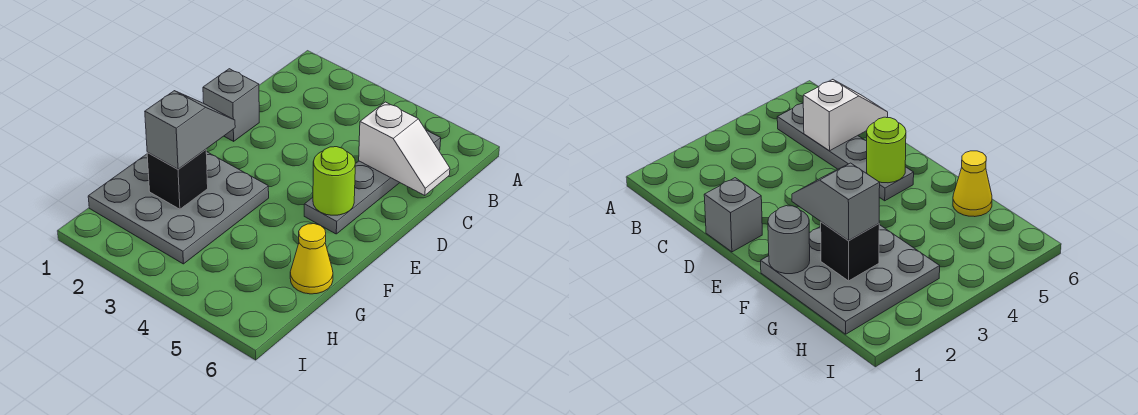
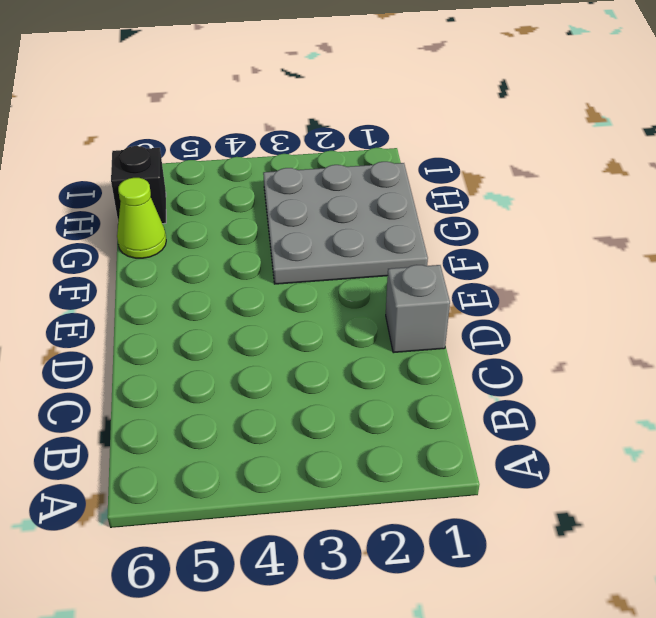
lime 1x1 cone [117,178,166,258] -> yellow 1x1 cone [290,224,333,294]
black 1x1 brick [111,146,166,224] -> black 1x1 brick moved to [147,149,208,209]
none -> grey 1x4 plate [304,130,441,234]
none -> white 1x2 slope [359,102,450,196]

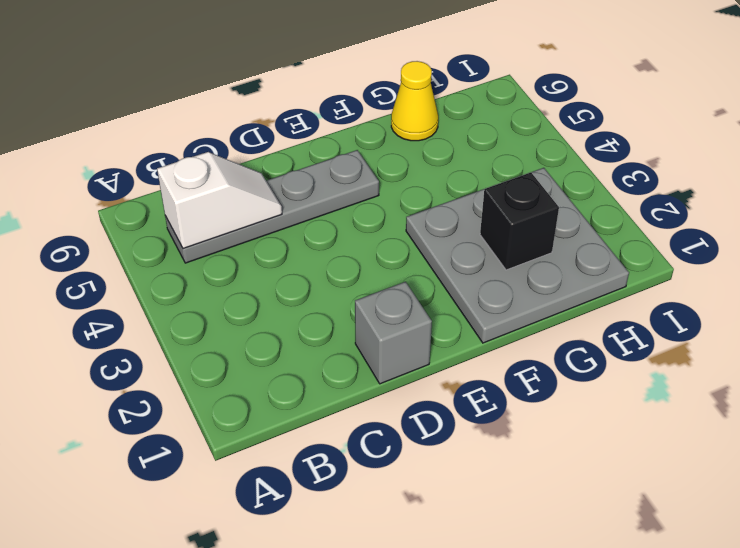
white 1x2 slope [157,152,282,249] -> white 1x2 slope turned to [359,102,450,196]
none -> lime 1x1 round brick [313,147,355,215]
none -> grey 1x1 round brick [768,206,810,274]

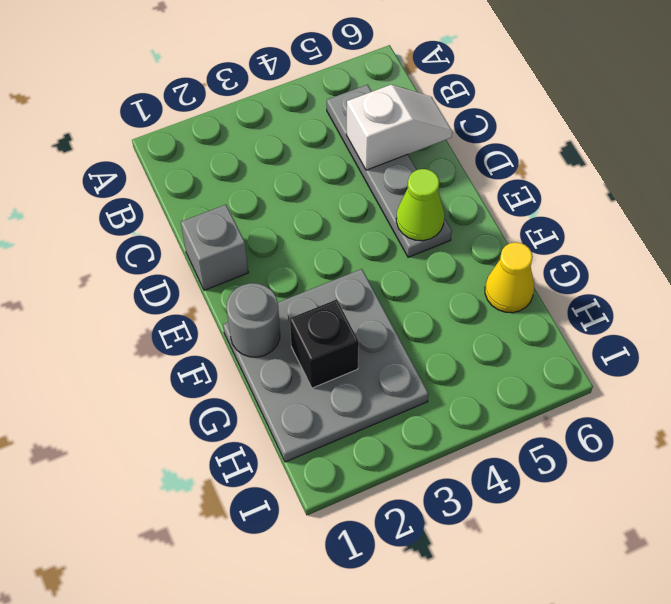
lime 1x1 cone [396,169,444,241] -> lime 1x1 round brick [313,147,355,215]
none -> grey 1x2 slope [145,91,235,169]

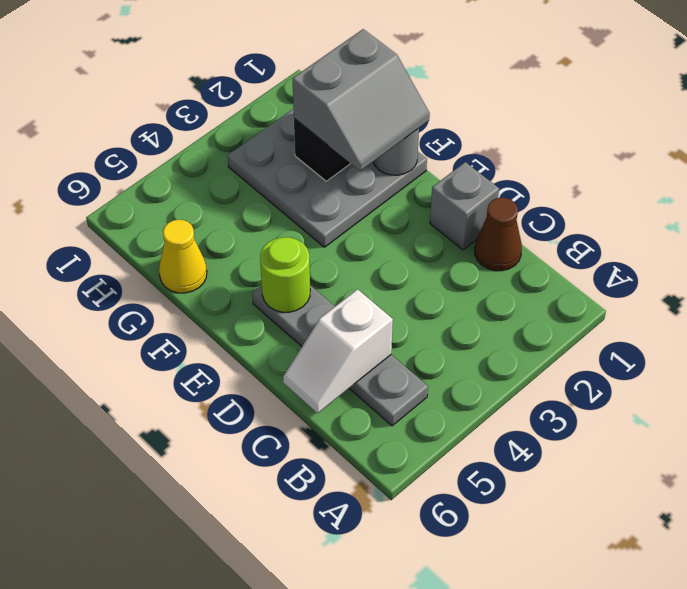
brown 1x1 cone [475,198,522,271] -> none
grey 2x2 slope [292,29,430,171] -> grey 1x2 slope [145,91,235,169]

